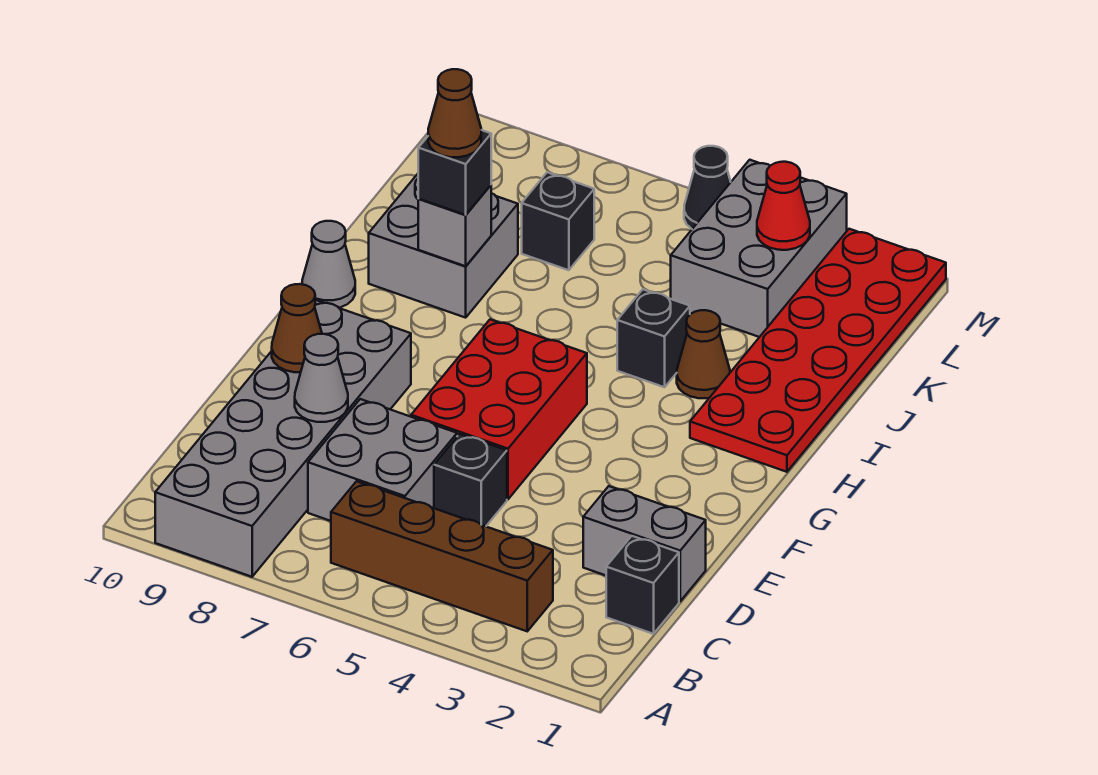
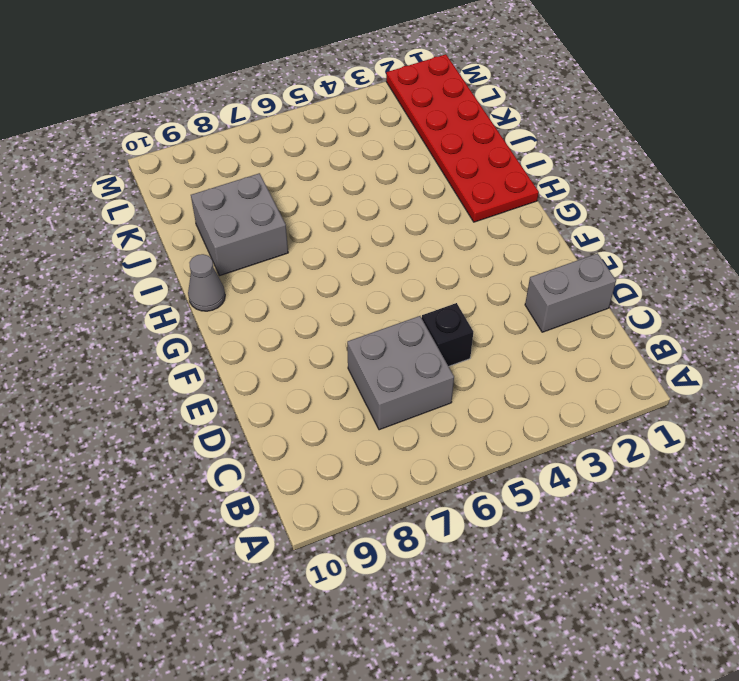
none -> grey 2x6 brick [155,300,411,577]
none -> brown 1x4 brick [331,481,553,631]
none -> black 1x1 brick [606,536,679,634]

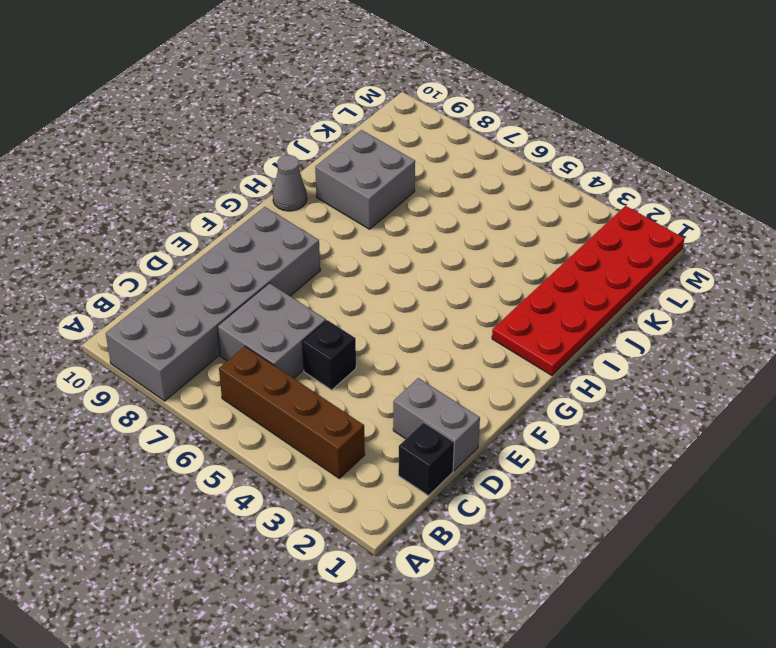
none -> red 2x3 brick [411,319,587,499]
none -> brown 1x1 cone [677,310,730,398]
none -> black 1x1 brick [617,289,690,387]

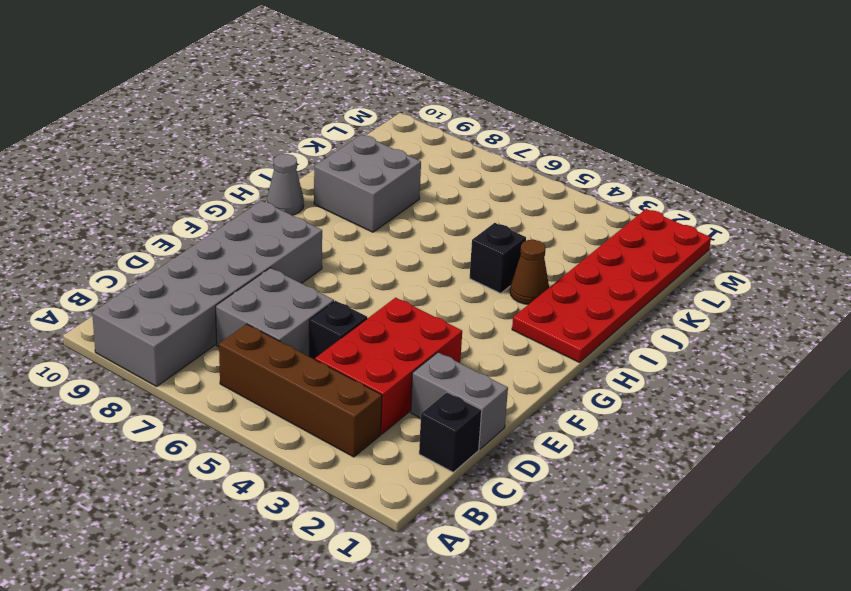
red 2x3 brick [315,298,462,434] -> red 2x3 brick moved to [411,319,587,499]
none -> grey 2x3 brick [671,160,847,337]
none -> black 1x1 brick [522,172,594,270]
none -> black 1x1 cone [684,146,731,229]

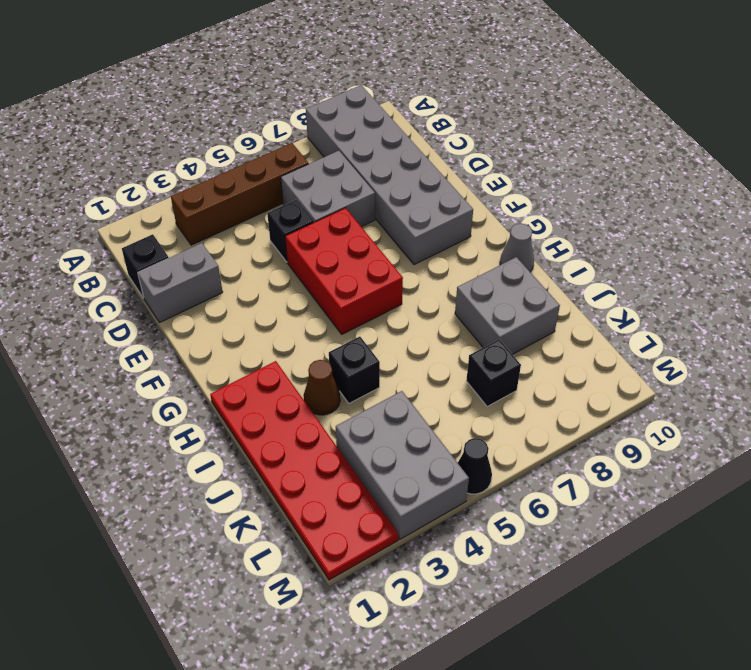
none -> grey 1x1 cone [295,334,348,422]
none -> brown 1x1 cone [272,284,322,372]
none -> grey 1x1 brick [418,185,491,266]

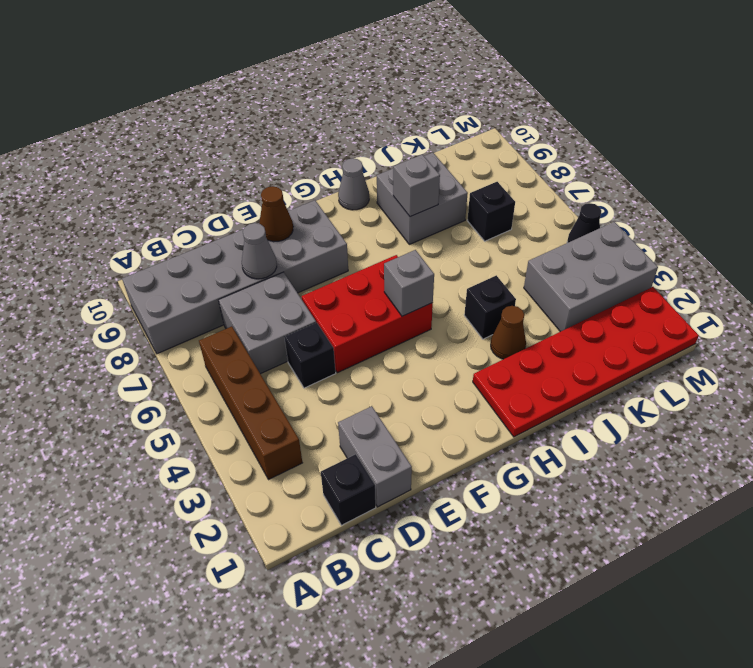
grey 1x1 brick [384,250,434,316] -> none
none -> red 1x1 cone [757,162,810,250]
none -> black 1x1 brick [418,130,491,215]
none -> brown 1x1 cone [428,69,481,157]

